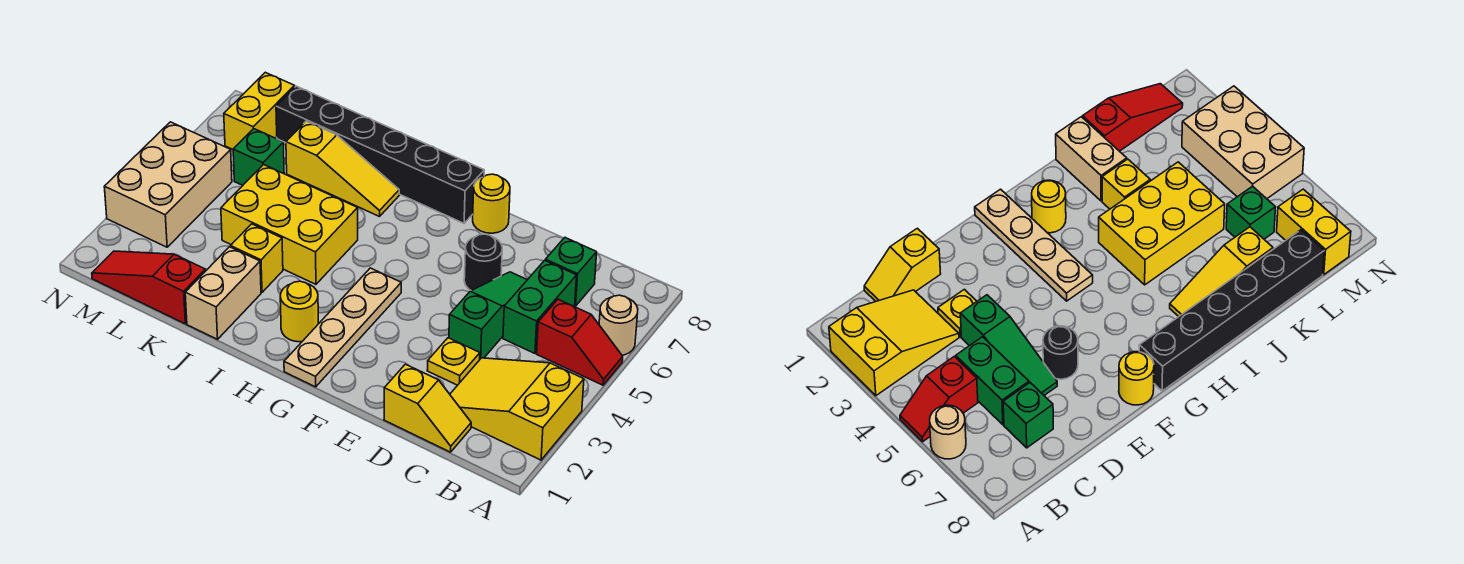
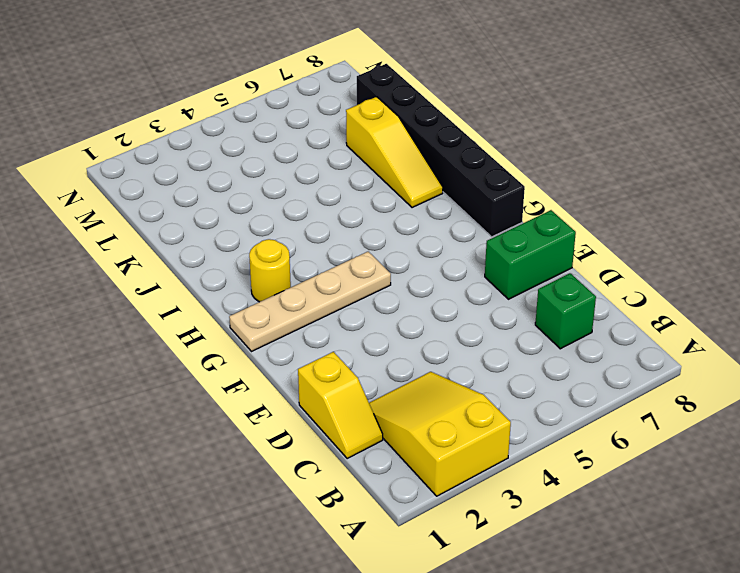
green 1x2 brick [485,210,576,299] -> green 1x2 brick moved to [503,260,577,353]
none -> red 1x2 slope [537,299,623,385]
none -> tan 1x1 round brick [599,295,638,355]
none -> yellow 1x1 plate [427,338,480,385]

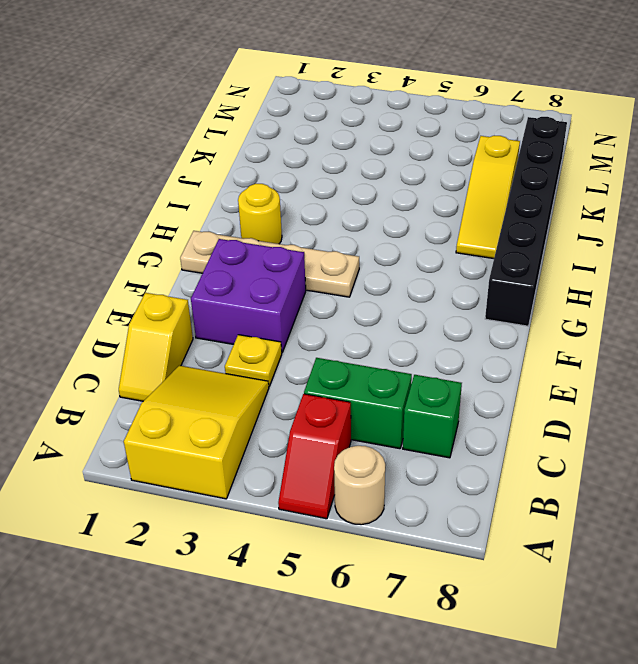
purple 2x2 brick [191,239,306,352] -> none
none -> green 1x3 slope [449,272,527,359]
none -> black 1x1 round brick [464,234,502,291]
none -> yellow 1x1 round brick [473,174,510,233]

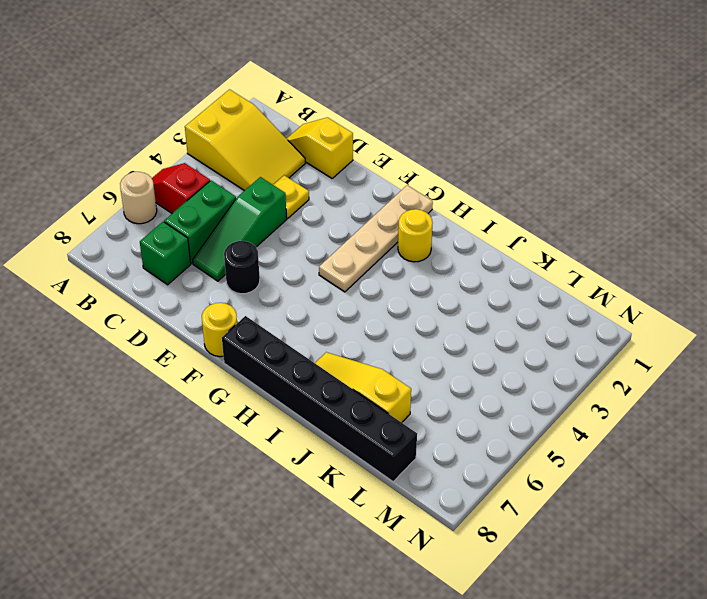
none -> yellow 2x3 brick [221,165,358,284]
none -> tan 1x2 brick [185,247,261,339]
none -> yellow 1x1 brick [231,224,283,292]

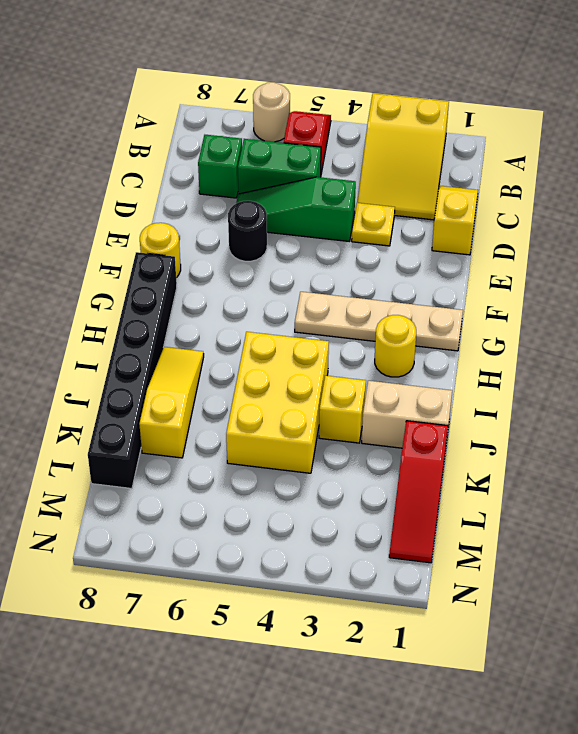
none -> green 1x1 brick [233,129,284,185]
none -> tan 2x3 brick [104,122,232,247]
none -> yellow 1x2 brick [224,72,295,149]

